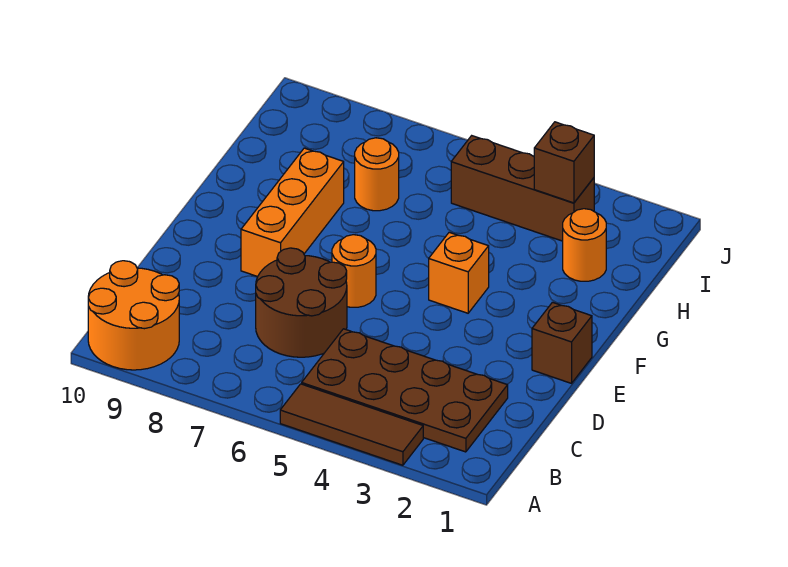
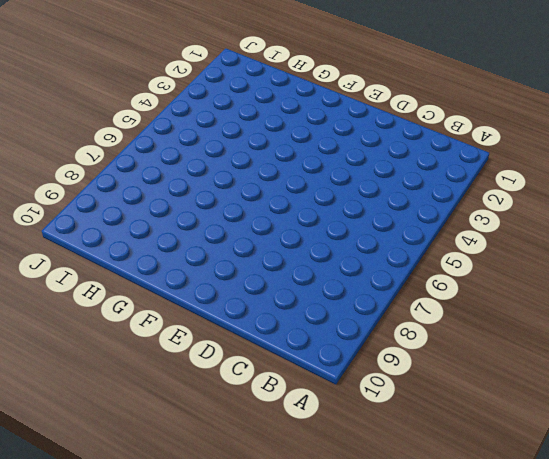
none -> brown 1x3 tile [280,384,423,465]
none -> orange 2x2 round brick [88,261,179,370]
none -> brown 2x4 plate [302,329,508,452]

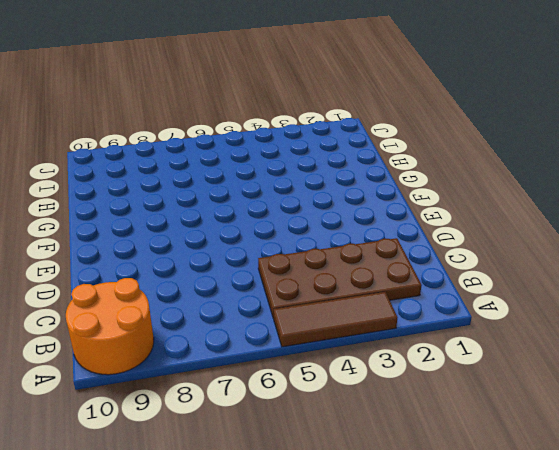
none -> brown 2x2 round brick [256,248,347,357]
none -> brown 1x1 brick [532,302,592,383]
none -> orange 1x1 round brick [332,235,376,307]

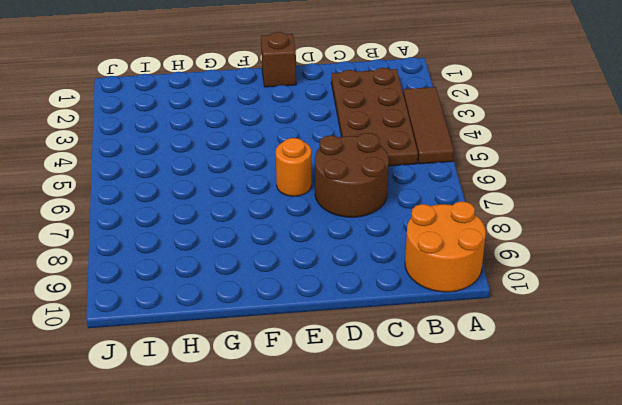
none -> orange 1x3 brick [241,148,344,277]
none -> orange 1x1 brick [429,232,489,313]
none -> orange 1x1 round brick [563,209,606,281]

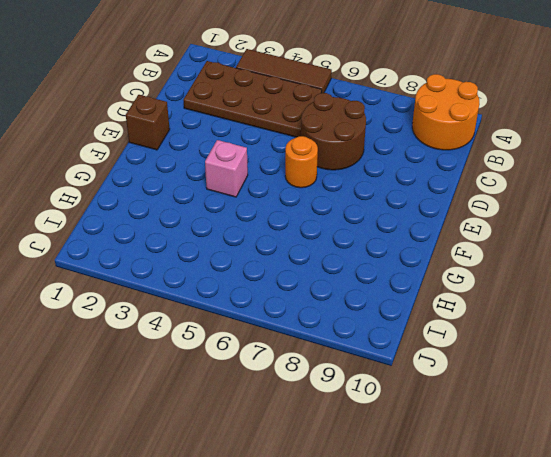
pink 1x1 brick [205,140,248,197] -> orange 1x1 brick [429,232,489,313]
none -> orange 1x3 brick [241,148,344,277]
none -> orange 1x1 round brick [563,209,606,281]
none -> orange 1x1 round brick [355,138,399,211]

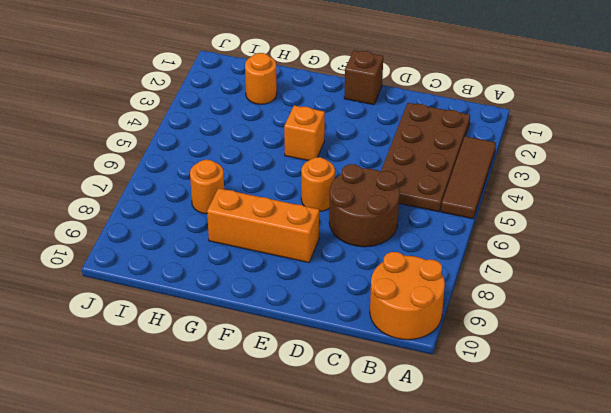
none -> brown 1x3 brick [451,136,594,241]
none -> brown 1x1 brick [534,122,594,203]

